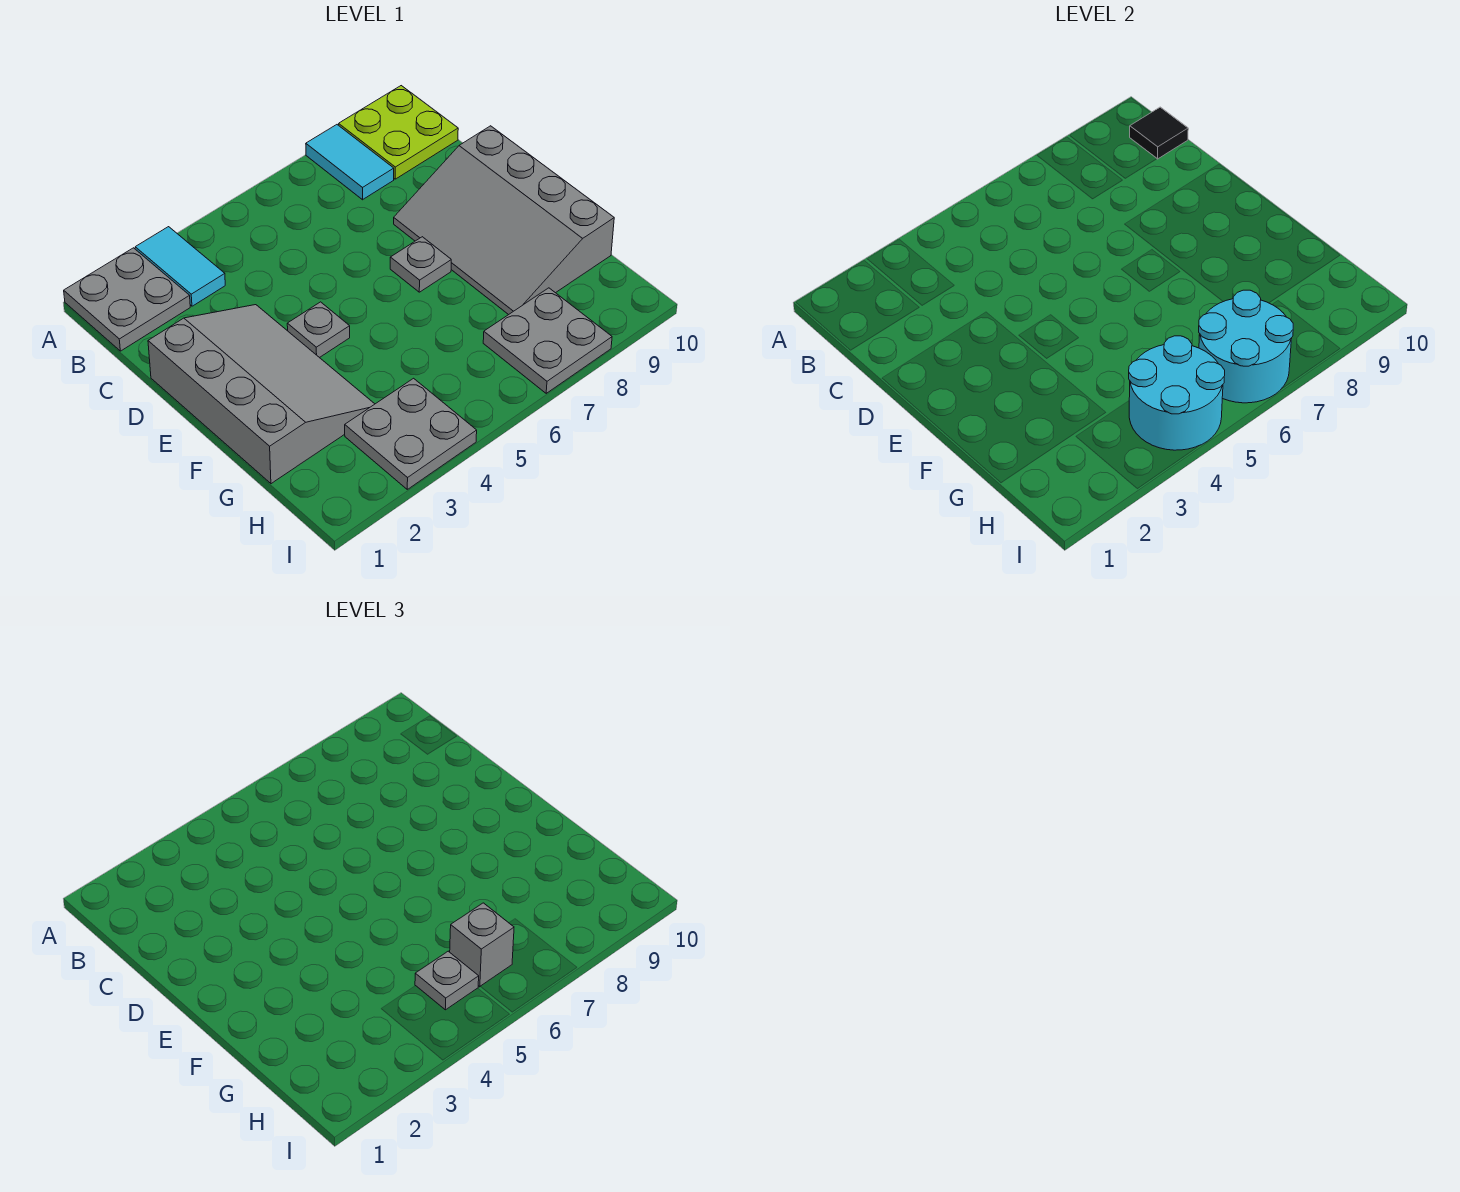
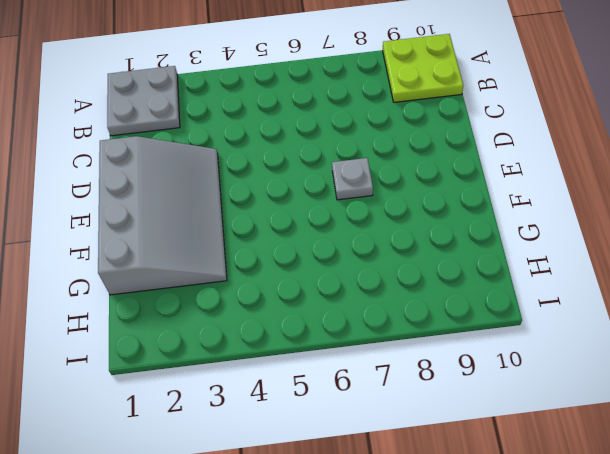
none -> cyan 1x2 tile [135,227,225,306]
none -> cyan 1x2 tile [306,125,394,200]
none -> grey 3x4 slope [394,126,614,315]

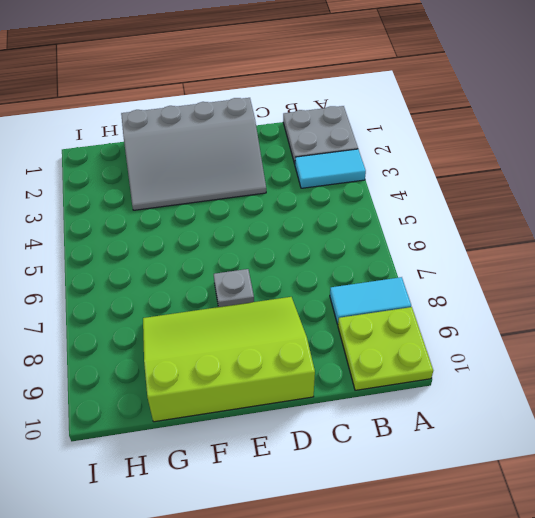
lime 3x4 slope [143,297,315,422] -> grey 3x4 slope [394,126,614,315]
none -> grey 1x1 plate [287,302,350,358]
none -> grey 2x2 plate [345,378,477,489]
none -> grey 2x2 plate [483,288,612,393]

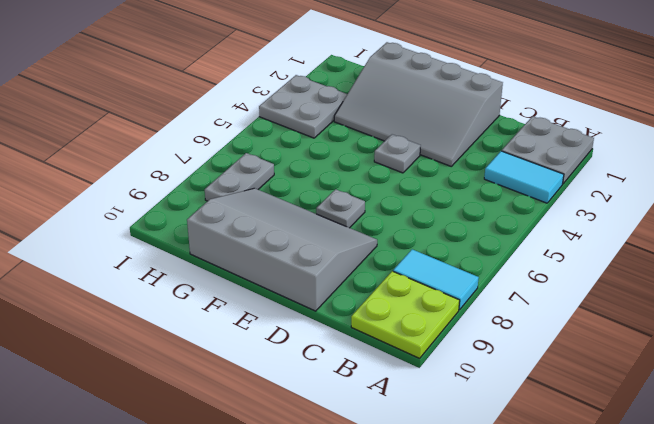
grey 1x2 plate [205,153,274,201] -> grey 2x2 plate [483,288,612,393]
none -> black 1x1 tile [1130,107,1188,159]
none -> cyan 2x2 round brick [1129,336,1225,450]
none -> cyan 2x2 round brick [1199,290,1293,403]

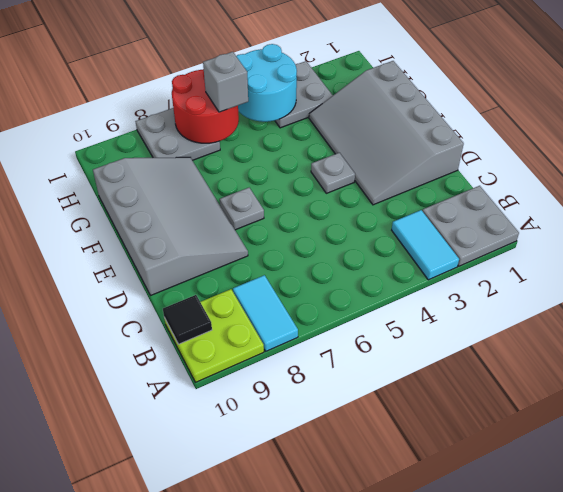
red 2x2 round brick [172,69,239,143] -> cyan 2x2 round brick [1199,290,1293,403]
none -> grey 1x1 plate [415,951,479,1010]

